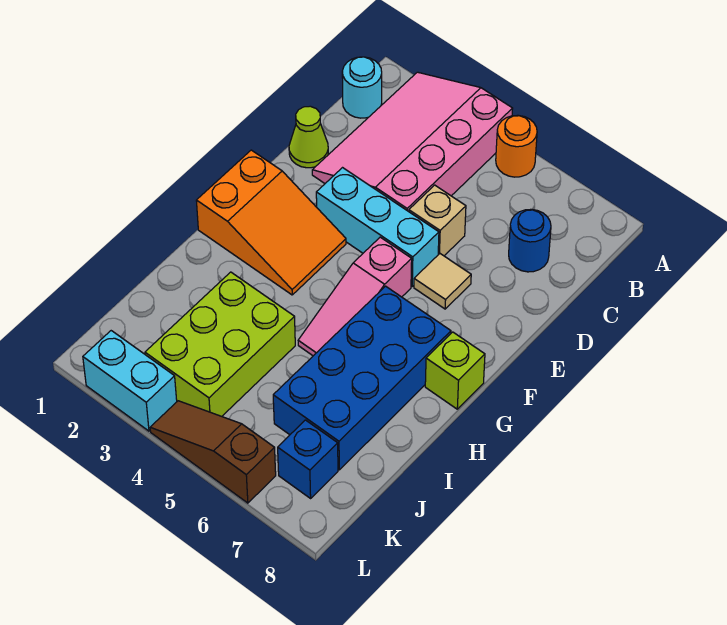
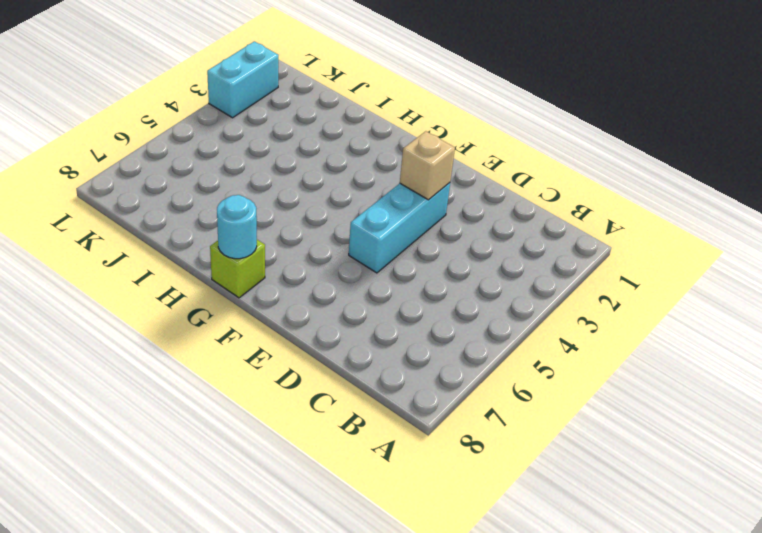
tan 1x1 brick [400,131,455,200] -> tan 1x1 brick moved to [409,185,466,256]
cyan 1x1 round brick [217,195,257,259] -> cyan 1x1 round brick moved to [342,57,382,118]
none -> pink 3x4 slope [312,72,513,211]
none -> orange 1x1 round brick [496,115,537,177]
none -> blue 1x1 round brick [509,209,551,272]

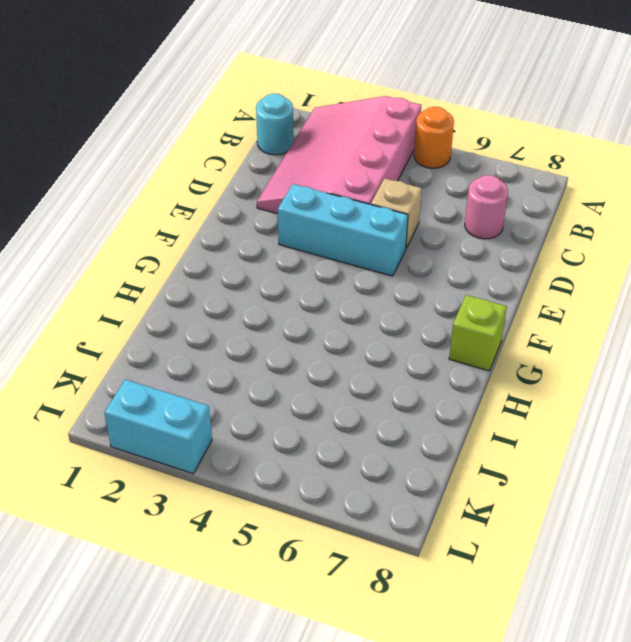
pink 1x1 round brick [465,175,508,239] -> blue 1x1 round brick [509,209,551,272]
none -> lime 1x1 cone [289,106,328,168]
none -> tan 1x1 tile [414,254,471,309]
none -> orange 2x3 slope [196,150,346,295]

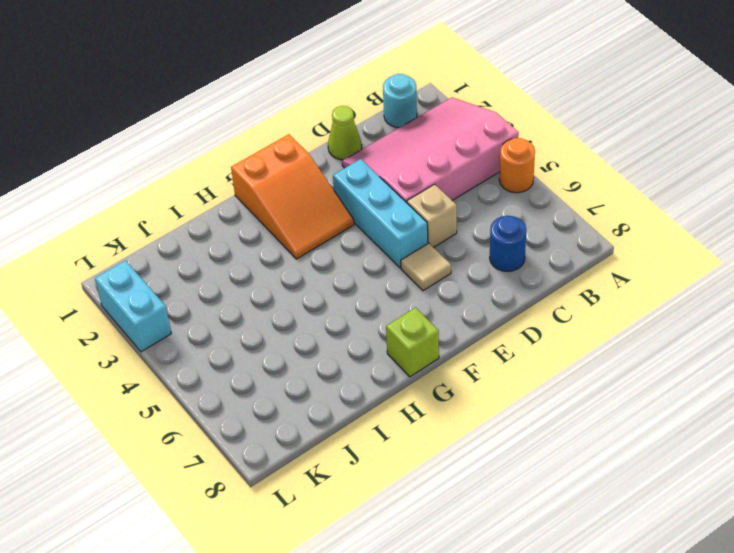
none -> pink 1x3 slope [298,237,412,356]
none -> blue 2x4 brick [273,286,451,470]
none -> lime 2x3 brick [145,272,295,416]

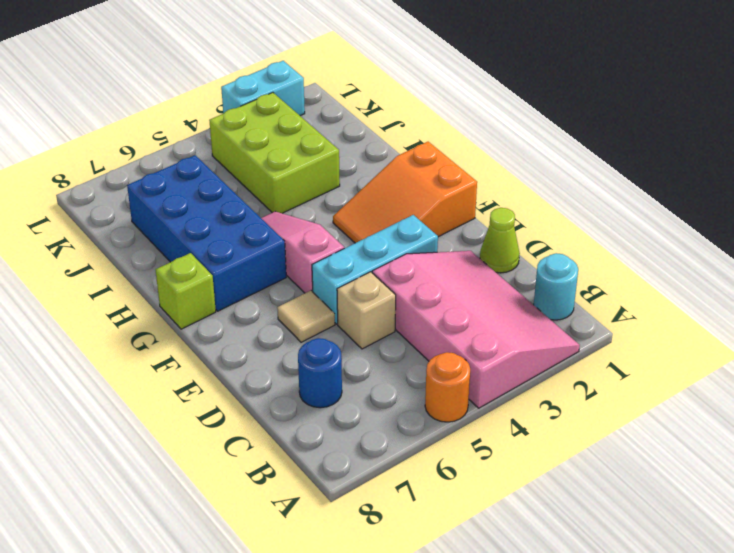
none -> blue 1x1 brick [278,420,338,498]
none -> brown 1x3 slope [150,401,276,503]

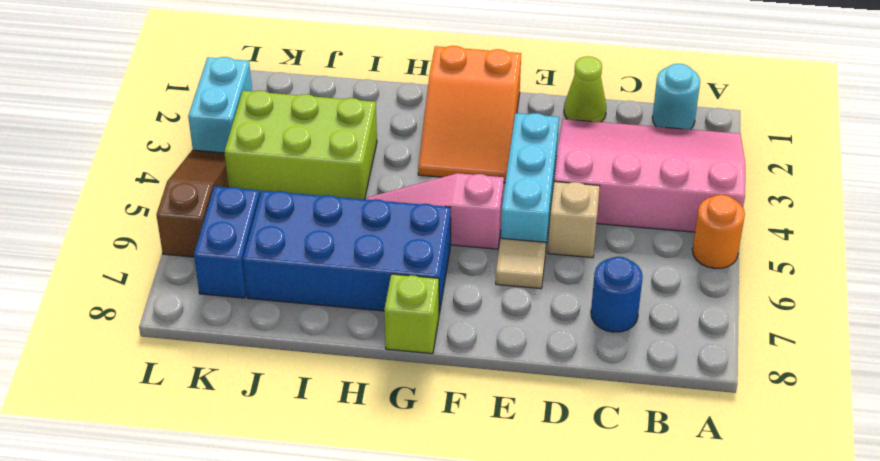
blue 1x2 brick [194,186,260,298] -> blue 1x1 brick [278,420,338,498]

